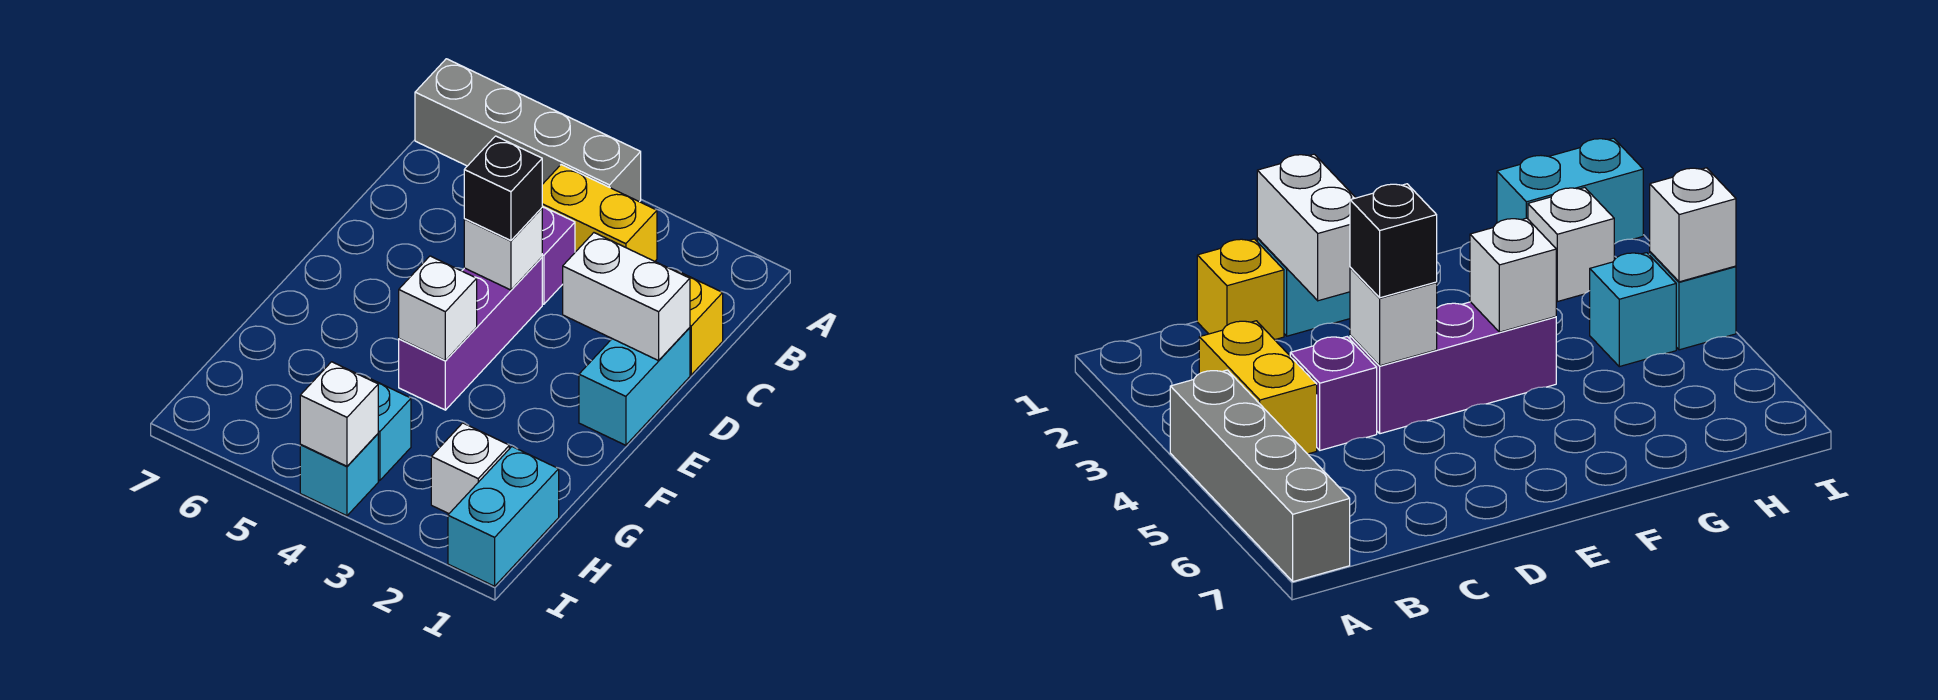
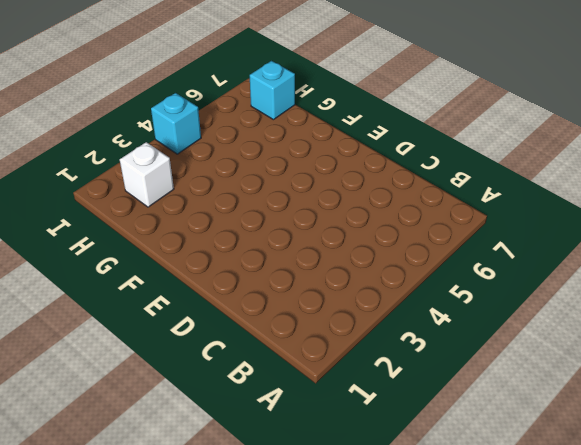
cyan 1x1 brick [250,61,295,120] -> cyan 1x1 brick moved to [364,376,411,481]
none -> grey 1x4 brick [415,59,641,202]
none -> yellow 1x2 brick [542,165,657,261]
none -> yellow 1x1 brick [675,270,723,375]

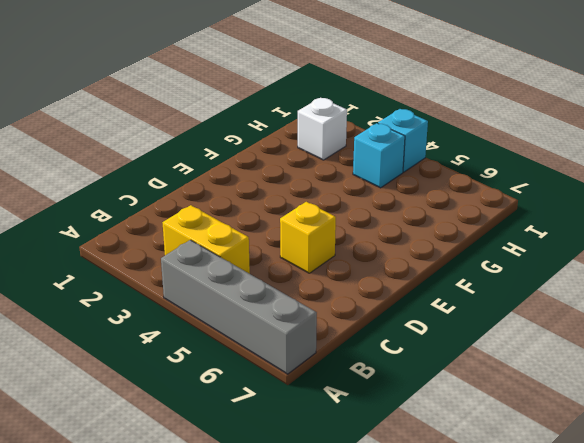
yellow 1x1 brick [280,202,336,273] -> yellow 1x1 brick moved to [675,270,723,375]
none -> purple 1x1 brick [542,206,575,304]
none -> cyan 1x2 brick [579,328,690,445]
none -> purple 1x3 brick [399,258,542,410]

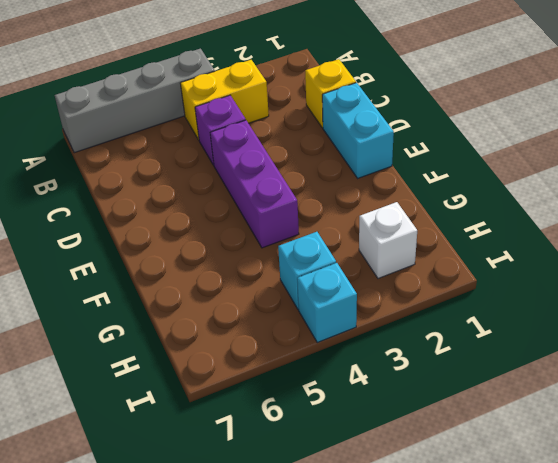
none -> cyan 1x2 brick [448,447,559,586]
none -> white 1x2 brick [563,233,690,361]
none -> white 1x1 brick [464,208,542,290]

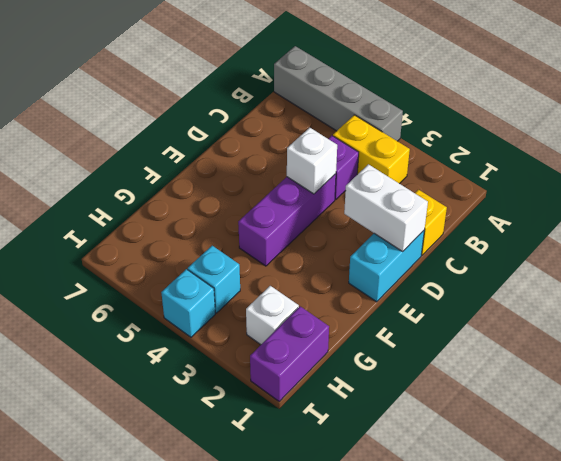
purple 1x2 brick [250,306,329,401] -> cyan 1x2 brick [448,447,559,586]
none -> white 1x1 brick [399,256,477,360]
none -> white 1x1 brick [300,362,378,466]
none -> black 1x1 brick [464,136,542,241]

